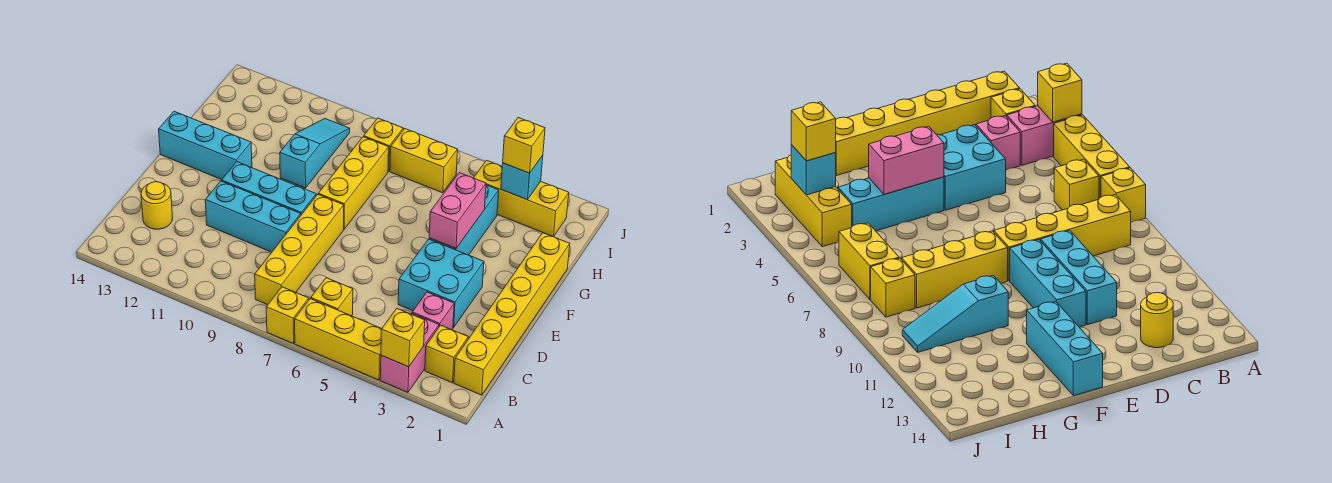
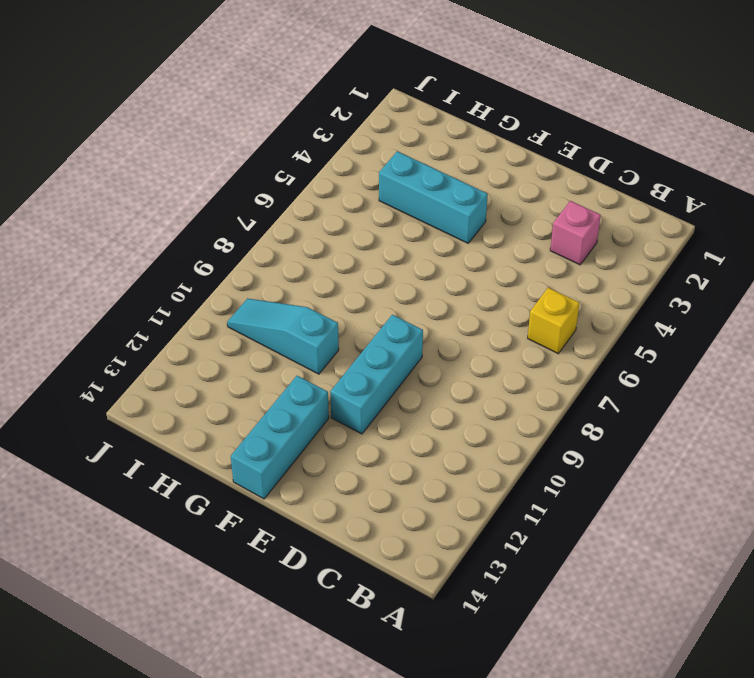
none -> pink 1x2 brick [380,313,439,392]
none -> yellow 1x3 brick [295,299,381,380]
none -> yellow 1x1 brick [266,287,309,344]

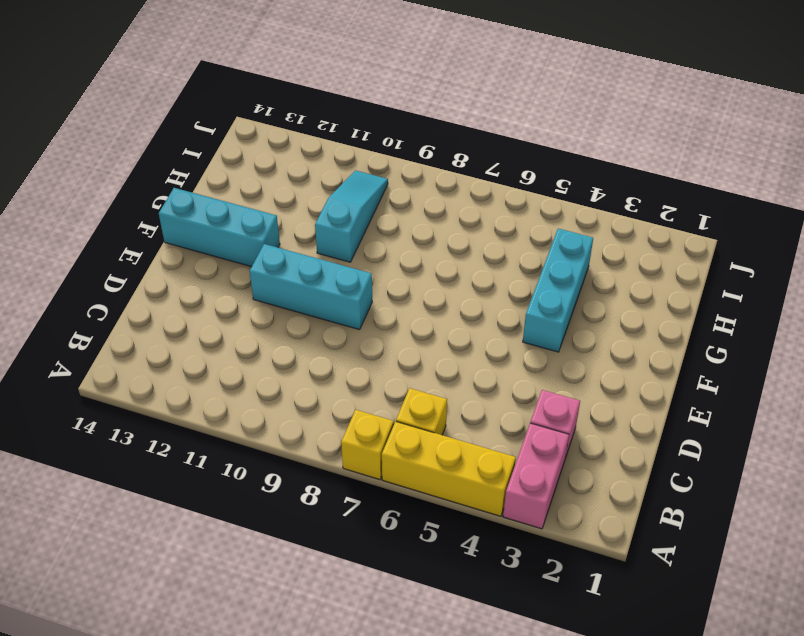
none -> yellow 1x6 brick [454,233,570,395]
none -> yellow 1x1 brick [425,325,468,383]
none -> yellow 1x4 brick [255,194,344,305]

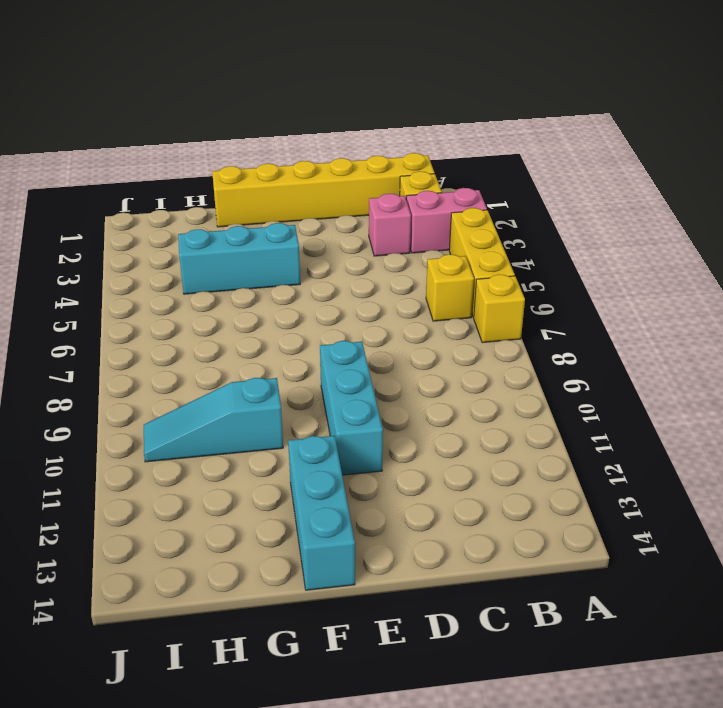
none -> yellow 1x4 brick [255,194,344,305]
none -> yellow 1x1 round brick [141,182,173,229]
none -> cyan 2x2 brick [398,239,484,327]

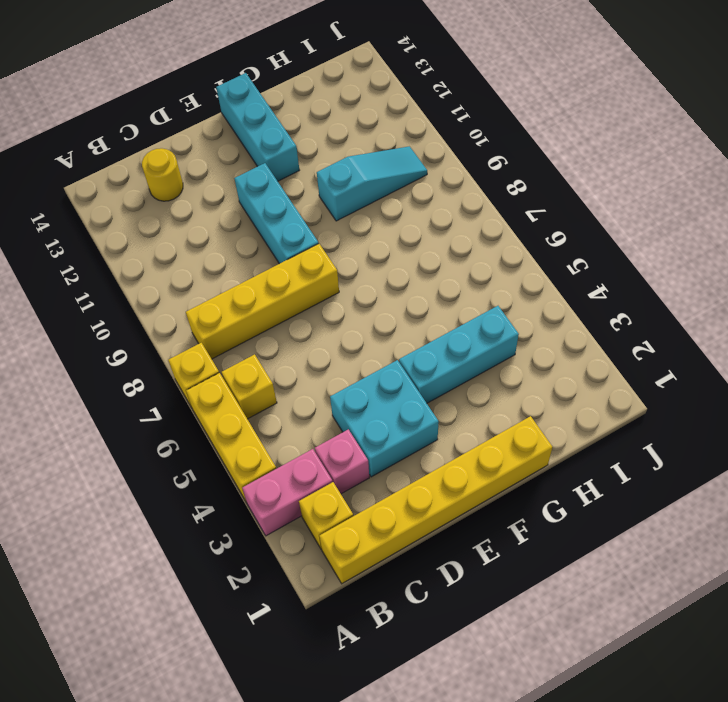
none -> cyan 1x3 brick [205,181,301,252]
none -> yellow 1x3 brick [318,137,389,229]
none -> yellow 1x3 brick [474,160,569,237]

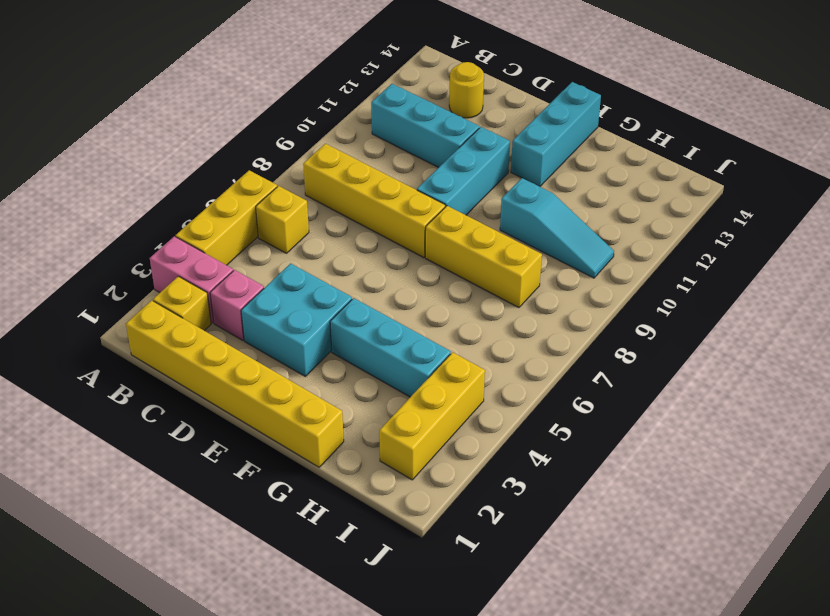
cyan 1x3 brick [371,84,479,167] -> cyan 1x3 brick turned to [205,181,301,252]
none -> yellow 1x1 brick [266,287,309,344]
none -> yellow 1x2 brick [390,129,458,193]
none -> yellow 1x1 brick [364,118,403,171]

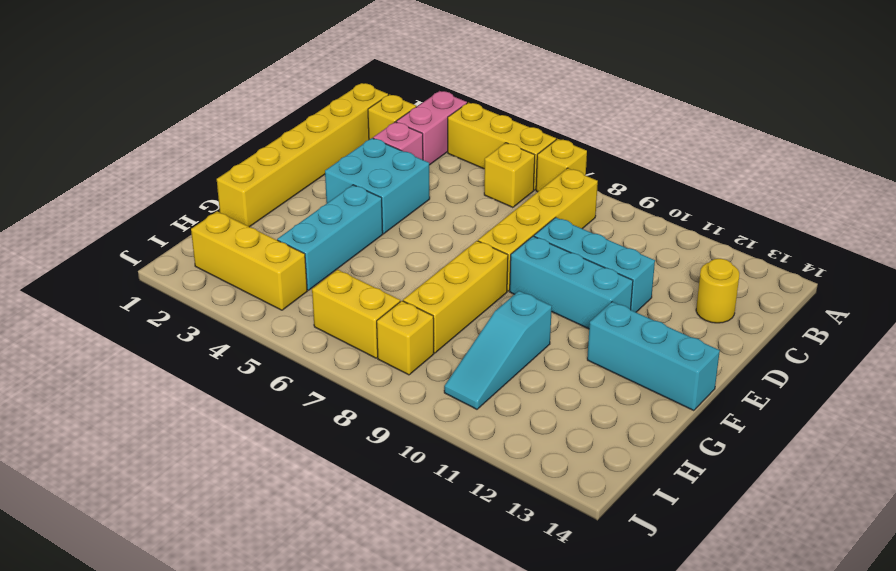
none -> yellow 1x1 brick [381,309,425,367]
none -> pink 1x2 brick [429,173,486,248]
none -> cyan 1x1 brick [501,155,543,200]

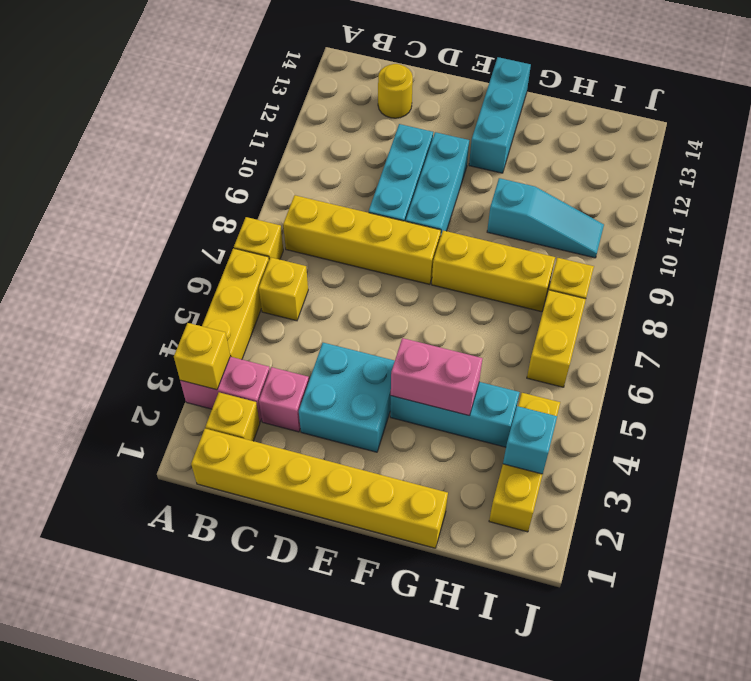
none -> yellow 1x1 brick [503,118,545,173]

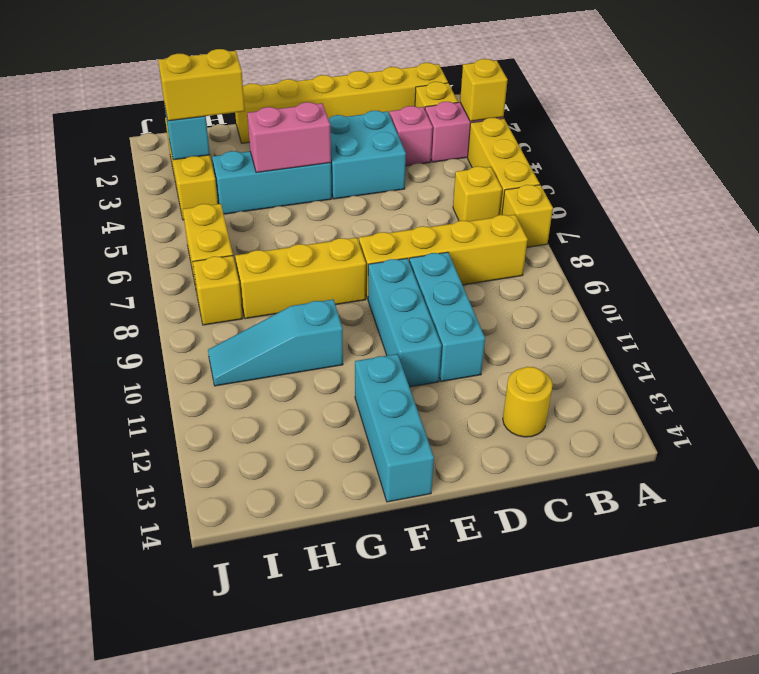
yellow 1x2 brick [158,49,245,121] -> yellow 1x1 brick [503,118,545,173]

